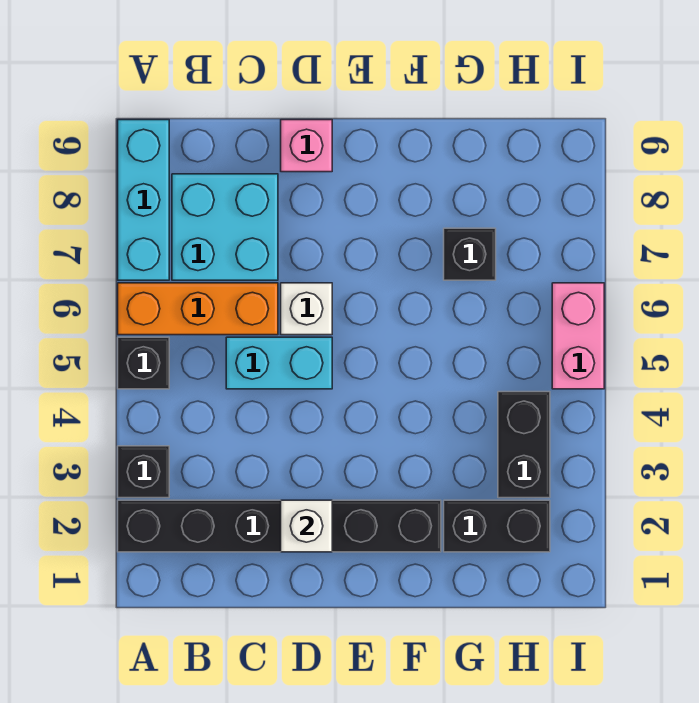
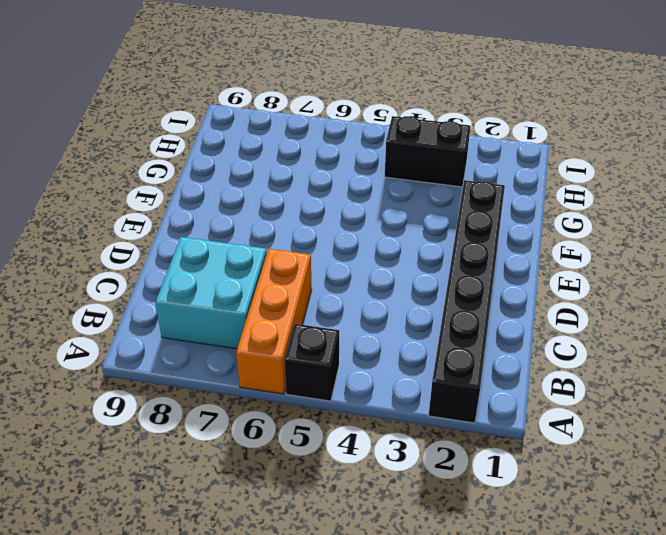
none -> black 1x1 brick [118,446,169,498]
none -> cyan 1x3 brick [118,120,169,280]
none -> cyan 1x2 brick [226,337,332,389]

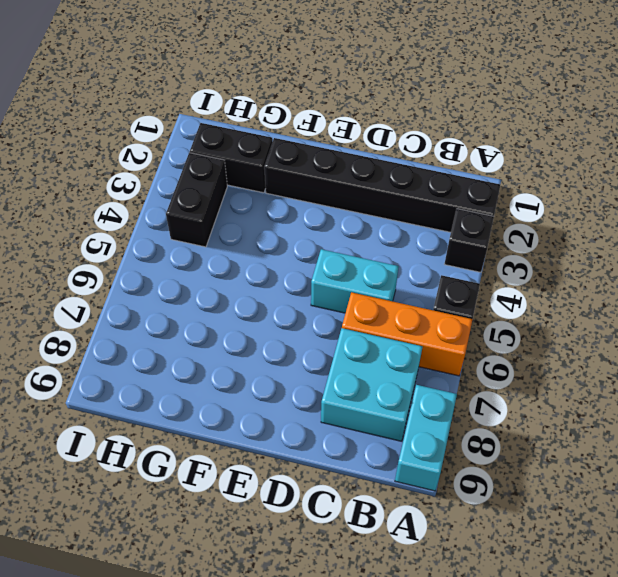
cyan 1x2 brick [395,385,457,491] -> cyan 1x3 brick [118,120,169,280]
none -> white 1x1 brick [281,283,332,335]
none -> pink 1x1 brick [281,120,332,172]
none -> black 1x1 brick [444,228,496,280]

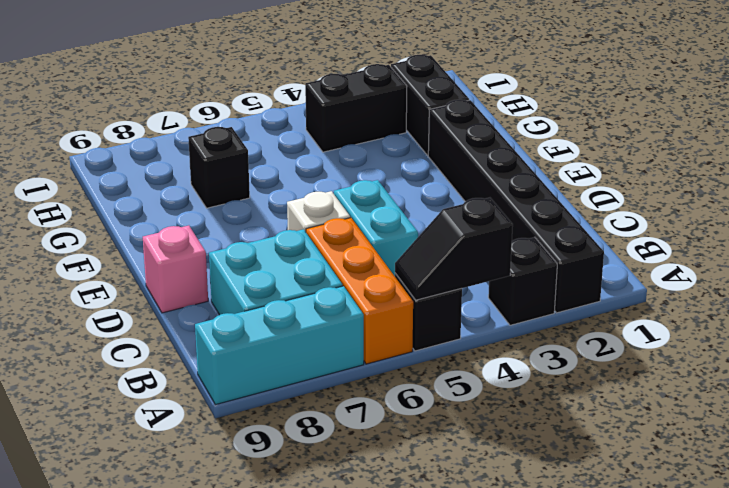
black 1x2 slope [395,198,513,300] -> none
none -> pink 1x2 brick [552,283,604,389]
none -> white 1x1 brick [281,500,332,552]

